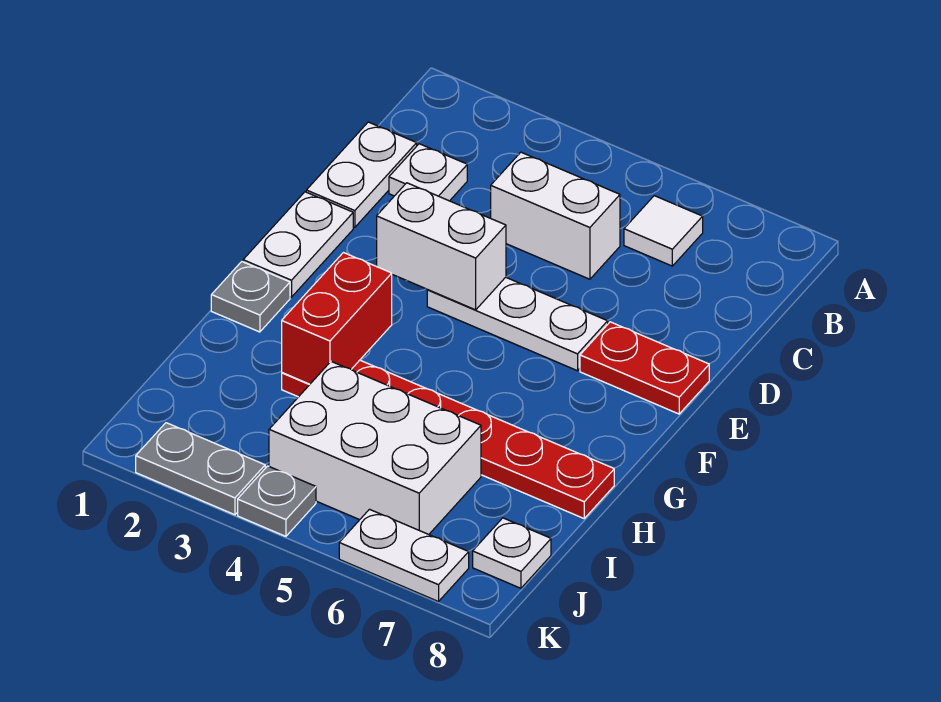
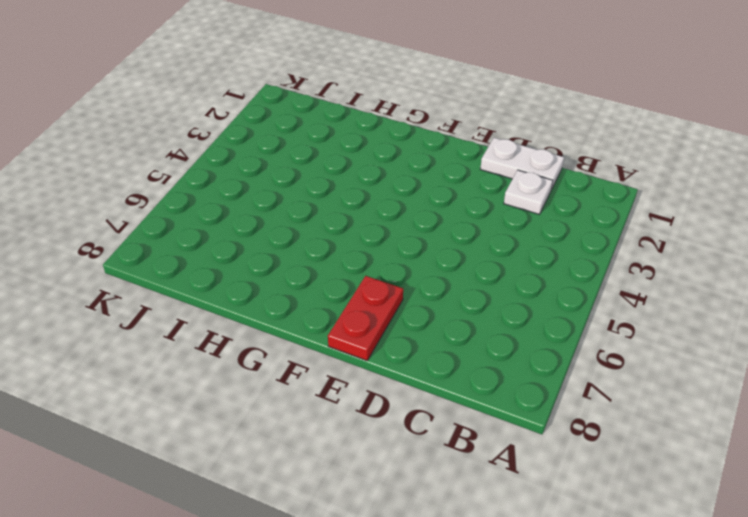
none -> white 1x1 tile [624,196,703,266]
none -> white 1x2 brick [491,152,620,279]
none -> white 1x2 plate [243,192,353,297]

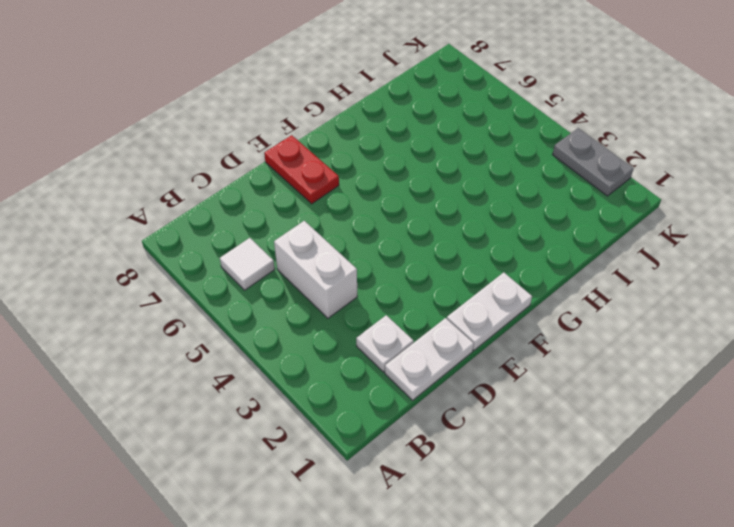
none -> white 1x3 plate [427,277,608,371]
none -> grey 1x1 plate [211,262,290,332]
none -> red 1x6 plate [282,360,614,518]

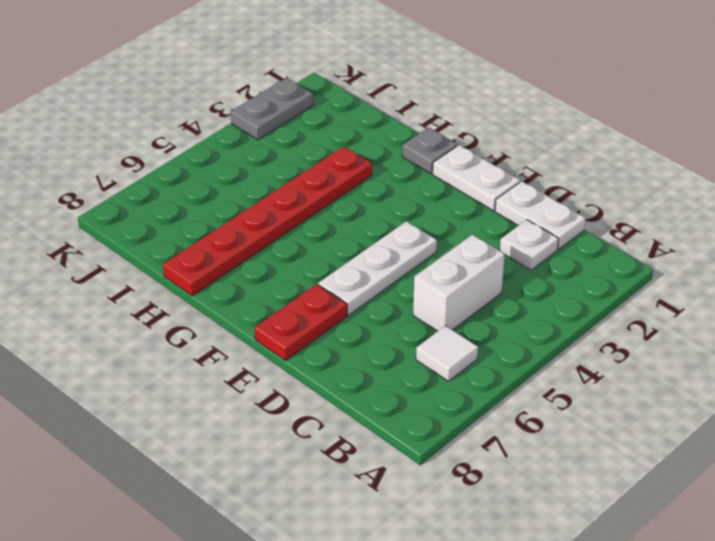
none -> white 2x3 brick [269,362,481,534]
none -> white 1x1 plate [473,518,551,588]
none -> grey 1x1 plate [238,466,316,536]

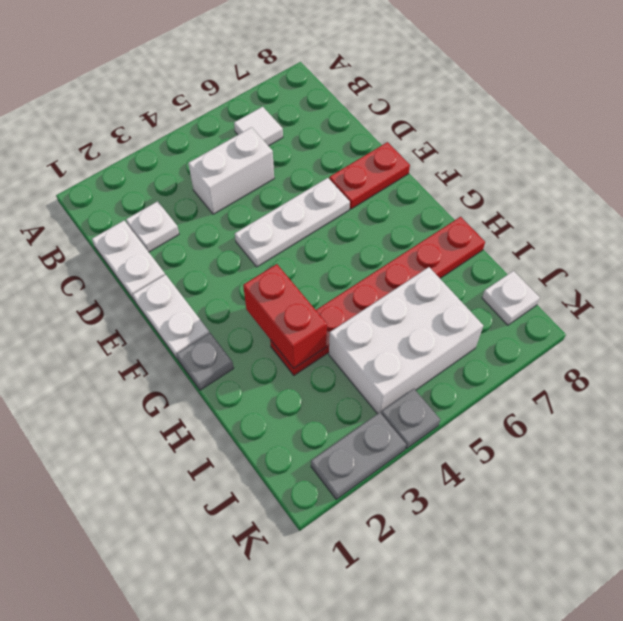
none -> white 1x2 plate [339,509,469,602]
none -> white 1x2 brick [377,183,506,310]

